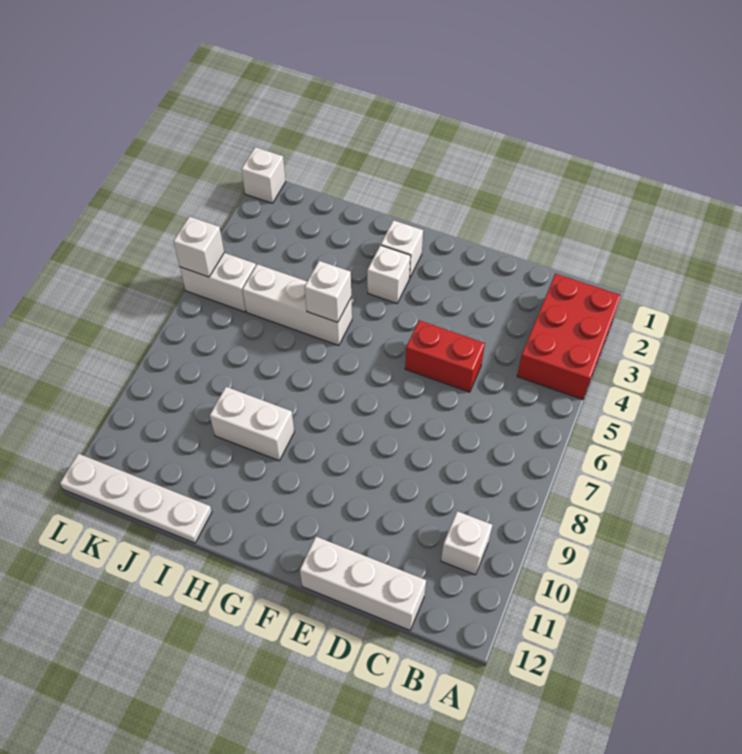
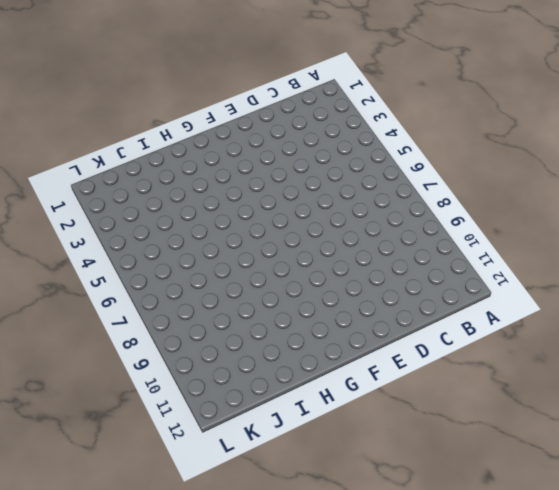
none -> red 2x3 brick [517,274,621,400]
none -> white 1x1 brick [441,511,492,575]
none -> white 1x3 brick [300,537,426,630]

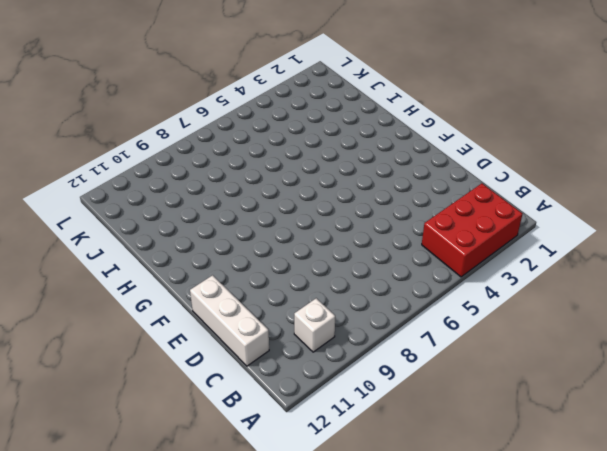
none -> red 1x2 brick [405,320,485,392]
none -> white 1x1 brick [381,220,423,278]
none -> white 1x1 brick [367,245,411,303]

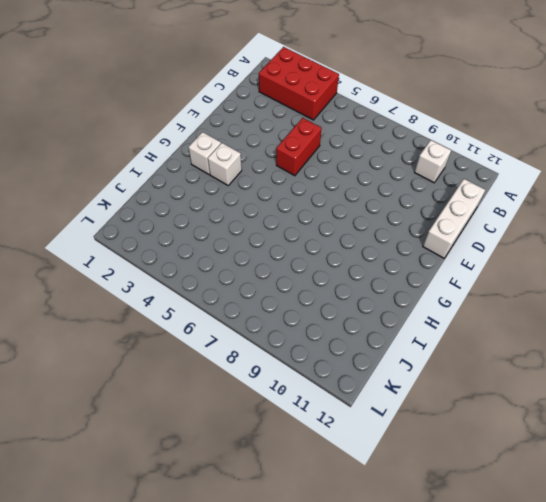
none -> white 1x3 brick [242,264,352,345]
none -> white 1x2 brick [210,387,294,461]
none -> white 1x4 plate [60,454,212,543]

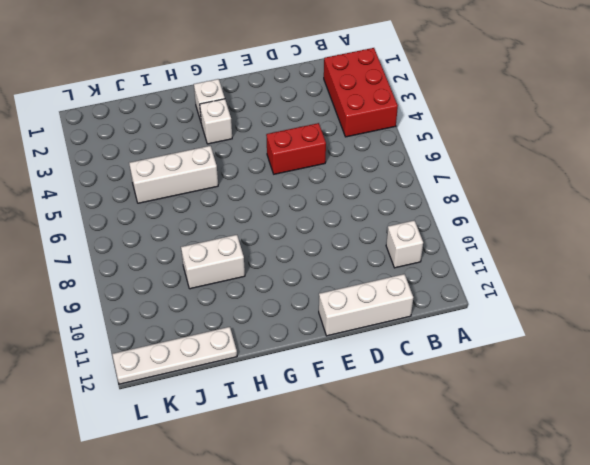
none -> white 1x2 brick [180,253,256,312]
none -> white 1x1 brick [241,147,286,203]
none -> white 1x1 brick [305,261,351,322]

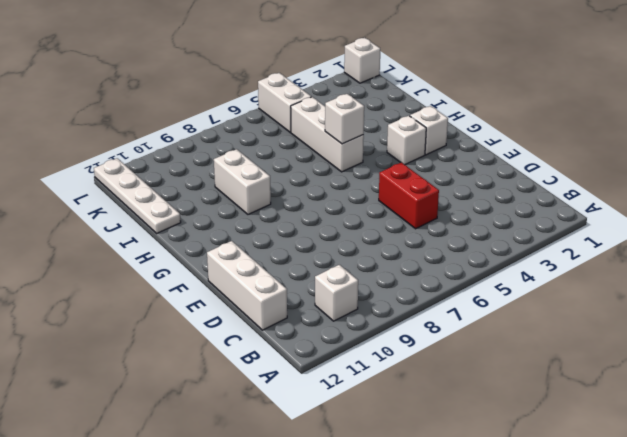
none -> red 2x3 brick [517,274,621,400]
none -> white 1x1 brick [173,216,224,277]

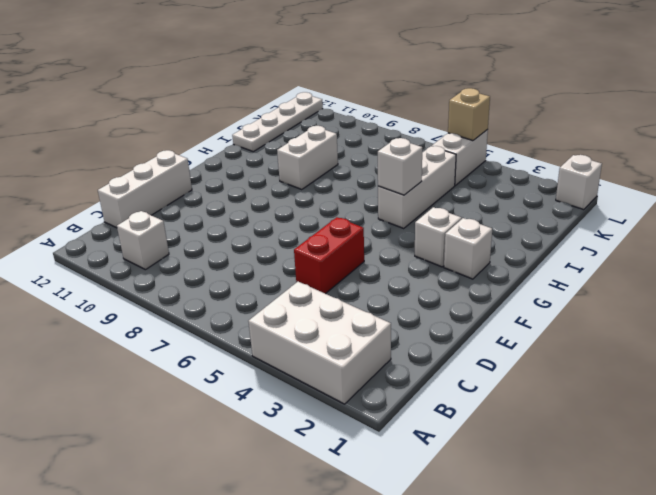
white 2x3 brick [248,282,391,404] -> red 2x3 brick [517,274,621,400]
tan 1x1 brick [448,88,490,141] -> white 1x1 brick [173,216,224,277]

